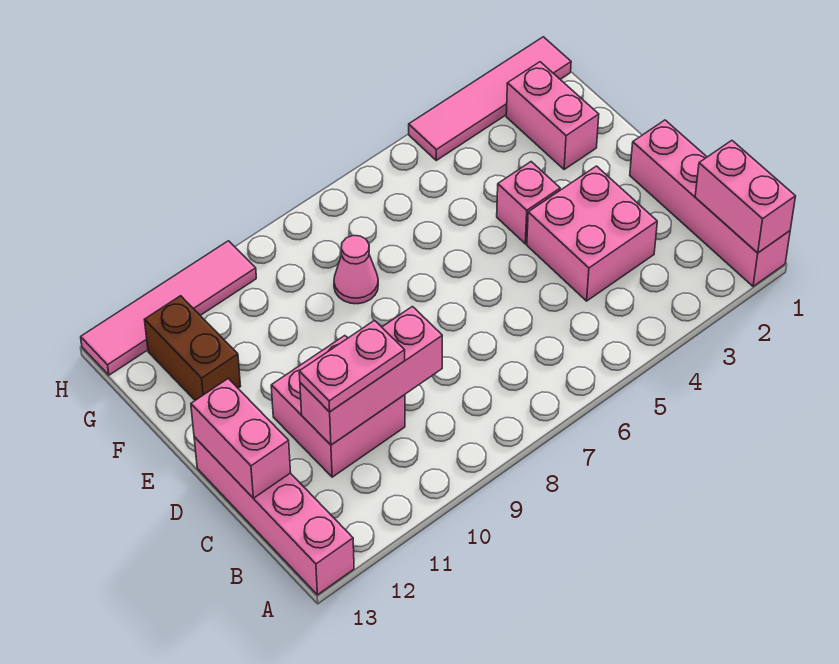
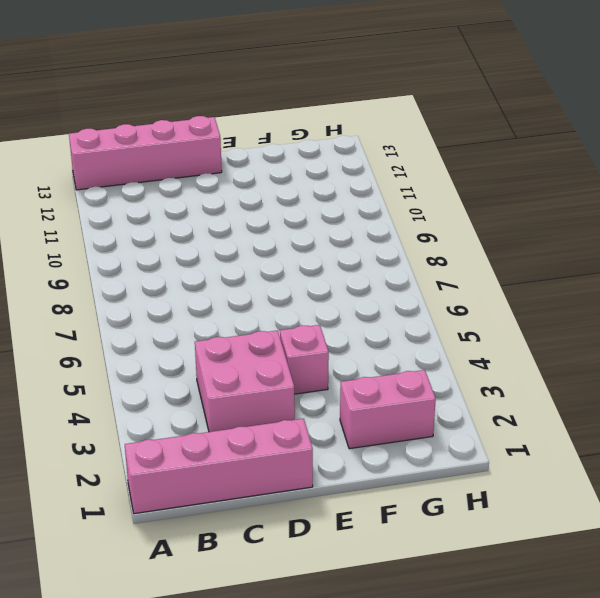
none -> pink 2x2 brick [271,336,405,477]
none -> pink 1x1 cone [334,236,378,304]
none -> brown 1x2 brick [144,296,241,400]

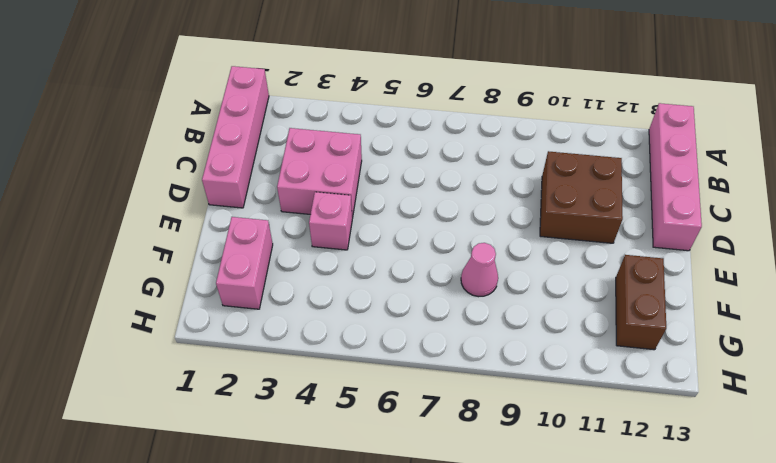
brown 2x2 brick [540,151,623,243] -> pink 2x2 brick [271,336,405,477]
none -> pink 1x4 tile [409,37,571,160]
none -> pink 1x4 tile [81,241,256,375]
none -> pink 1x2 brick [695,141,796,253]

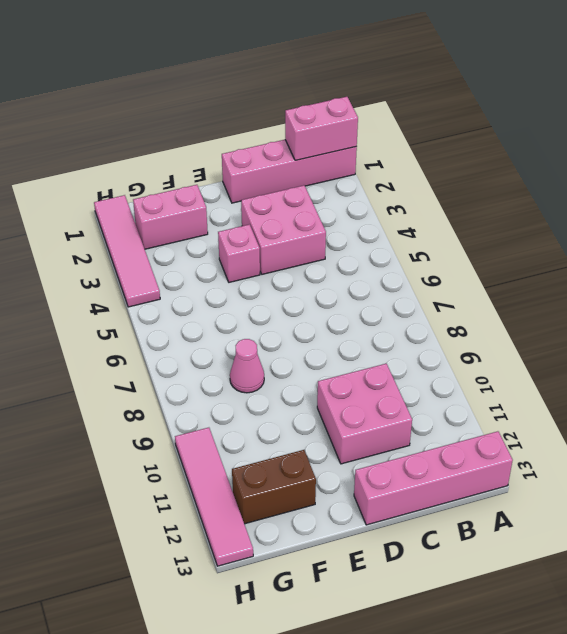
none -> pink 1x3 brick [300,307,442,445]
none -> pink 1x2 brick [191,379,291,498]
none -> pink 1x2 plate [299,321,405,412]

